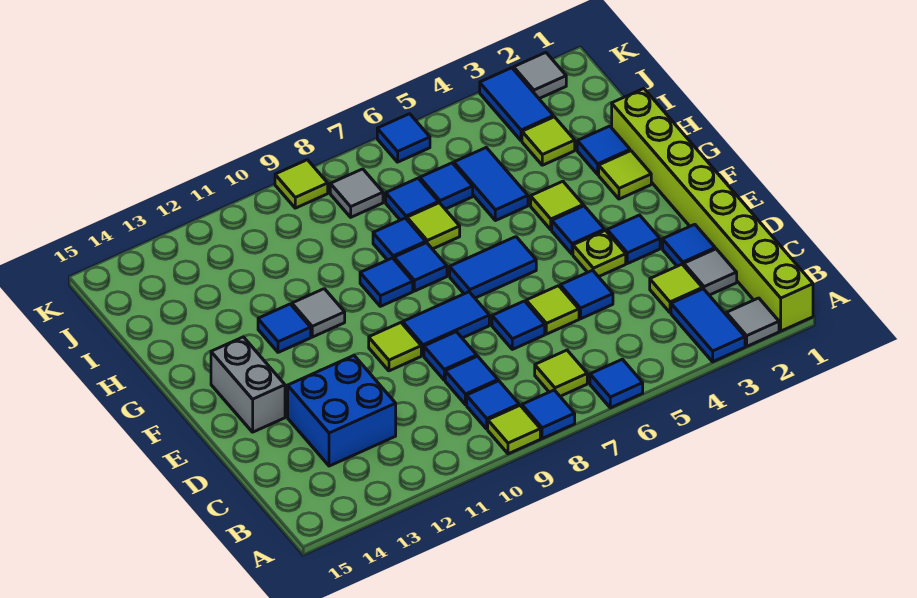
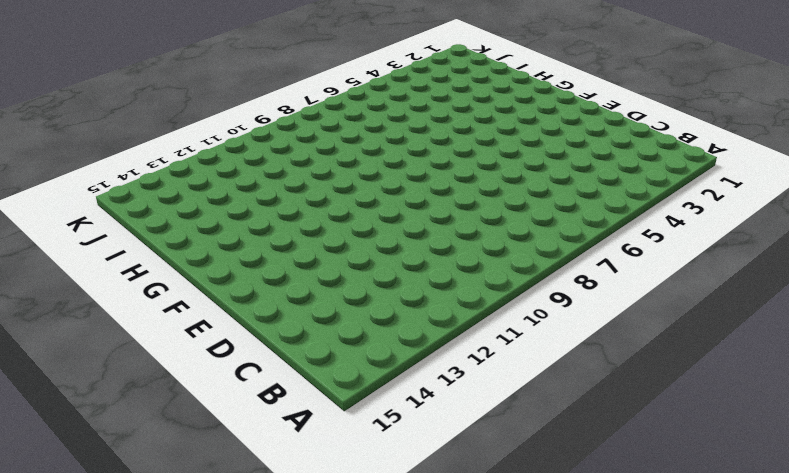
none -> lime 1x8 brick [612,89,813,331]
none -> grey 1x1 tile [726,298,779,346]
none -> blue 1x2 tile [671,289,745,362]
none -> blue 1x1 tile [590,359,643,408]

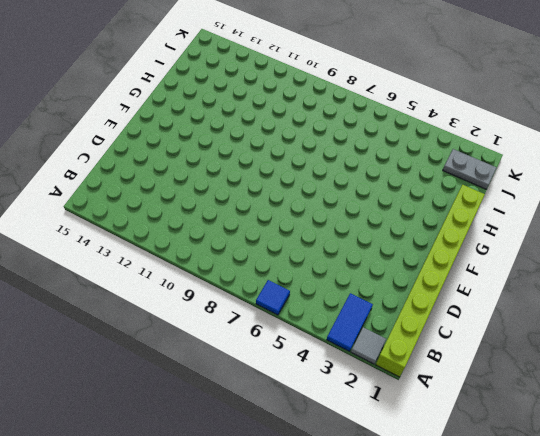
grey 1x2 plate [443,149,497,189] -> none
none -> blue 1x1 tile [522,390,575,439]
none -> lime 1x1 tile [488,405,540,454]
none -> lime 1x1 tile [535,350,587,396]
none -> blue 1x1 tile [467,381,519,429]

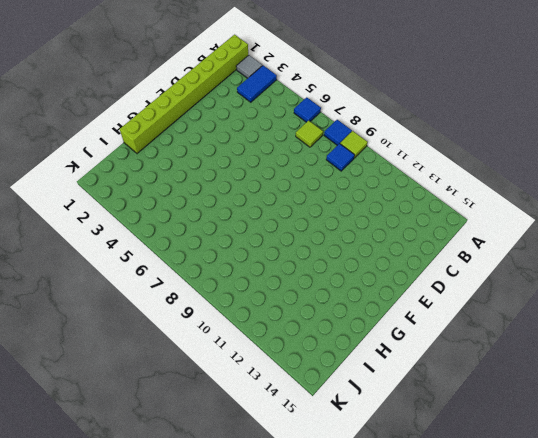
none -> grey 1x1 tile [684,249,737,295]
none -> lime 1x1 tile [650,264,702,313]
none -> blue 1x1 tile [445,356,498,405]
none -> blue 2x2 brick [288,355,396,466]

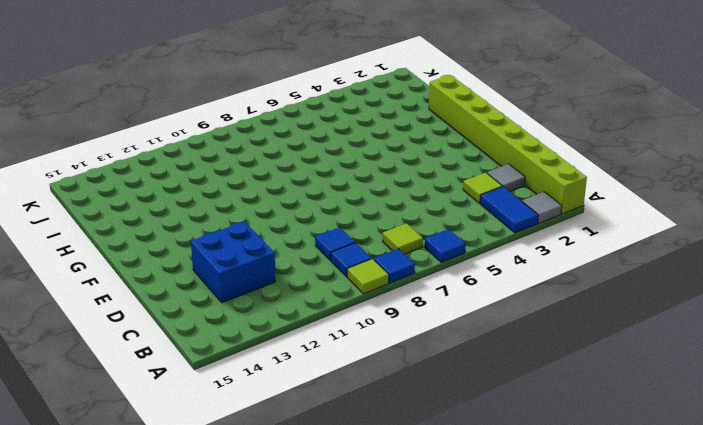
none -> blue 1x1 tile [663,224,715,266]
none -> blue 1x1 tile [560,270,613,319]
none -> lime 1x1 tile [526,286,579,334]
none -> blue 1x1 tile [492,301,545,349]

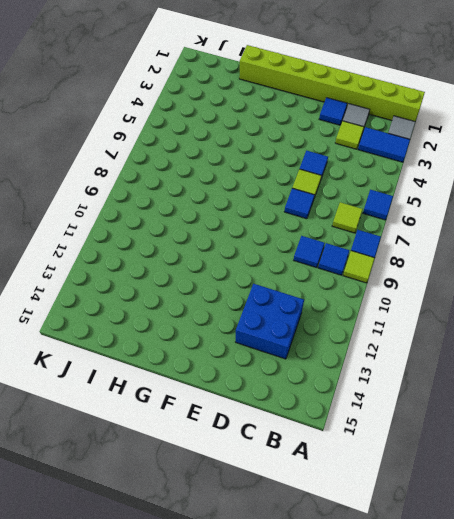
none -> blue 1x1 tile [424,332,477,380]
none -> blue 1x1 tile [607,215,660,264]
none -> lime 1x1 plate [573,230,626,277]
none -> blue 1x2 tile [403,292,489,356]

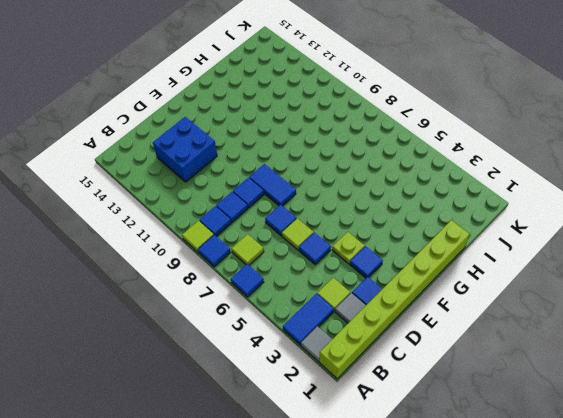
none -> lime 1x1 tile [369,323,421,371]
none -> grey 1x2 brick [211,337,285,432]
none -> blue 1x1 tile [552,206,605,254]
none -> blue 1x2 tile [450,237,536,298]

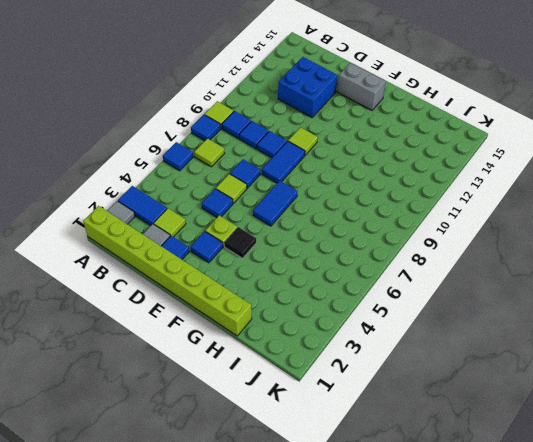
black 1x1 tile [224,227,256,258] -> blue 1x1 tile [552,206,605,254]
none -> lime 1x1 tile [599,151,651,199]
none -> lime 1x1 tile [531,181,583,230]
none -> blue 1x1 tile [394,243,447,291]
none -> blue 1x1 tile [360,258,413,306]

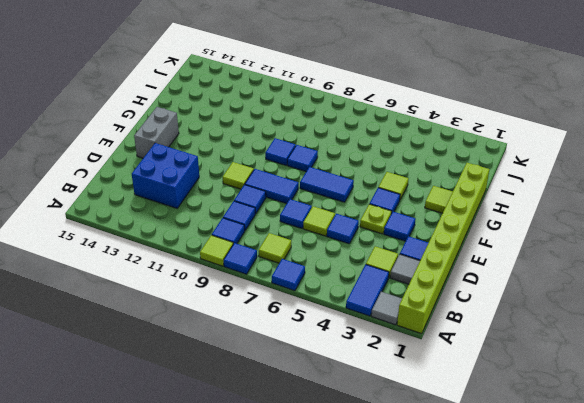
none -> grey 1x1 tile [292,289,345,337]
none -> blue 1x1 tile [258,304,311,352]
none -> blue 1x1 tile [577,126,630,174]
none -> blue 1x2 tile [454,148,528,221]

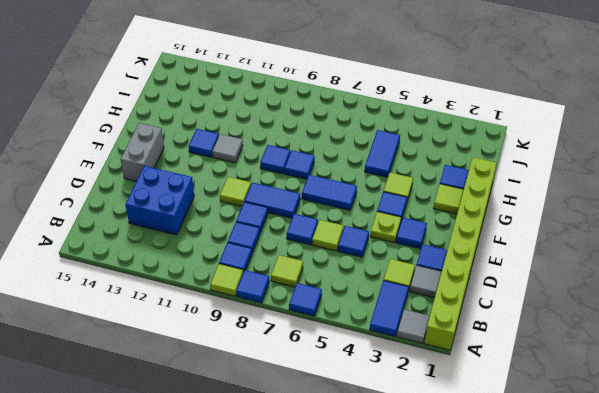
none -> lime 1x1 tile [407,203,460,249]
none -> blue 1x1 tile [373,218,426,260]
none -> lime 1x1 tile [522,117,575,165]
none -> blue 1x1 tile [420,163,473,209]

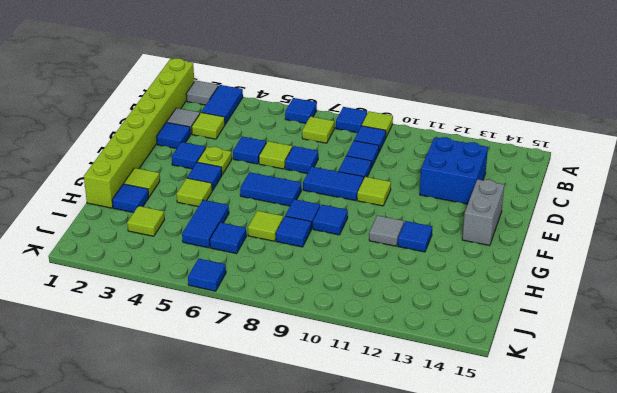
none -> blue 1x1 tile [386,178,438,220]
none -> blue 1x2 tile [480,68,553,141]
none -> grey 1x1 tile [330,169,383,217]
none -> grey 1x1 tile [514,53,566,99]

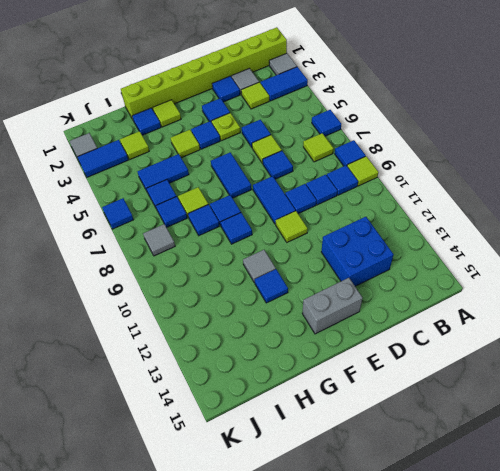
none -> lime 1x1 tile [275,160,328,208]

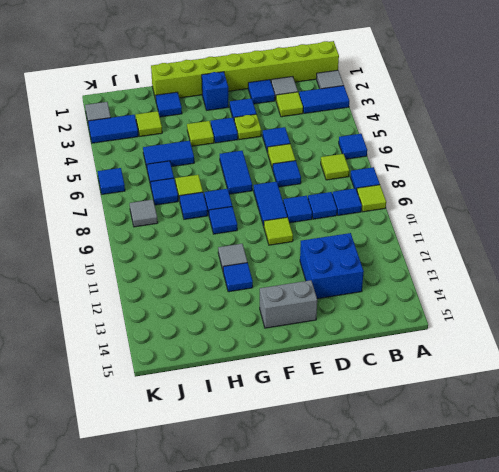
blue 1x1 brick [202,72,228,110] -> none
none -> lime 1x1 tile [599,151,651,199]
none -> lime 1x1 tile [275,160,328,208]

